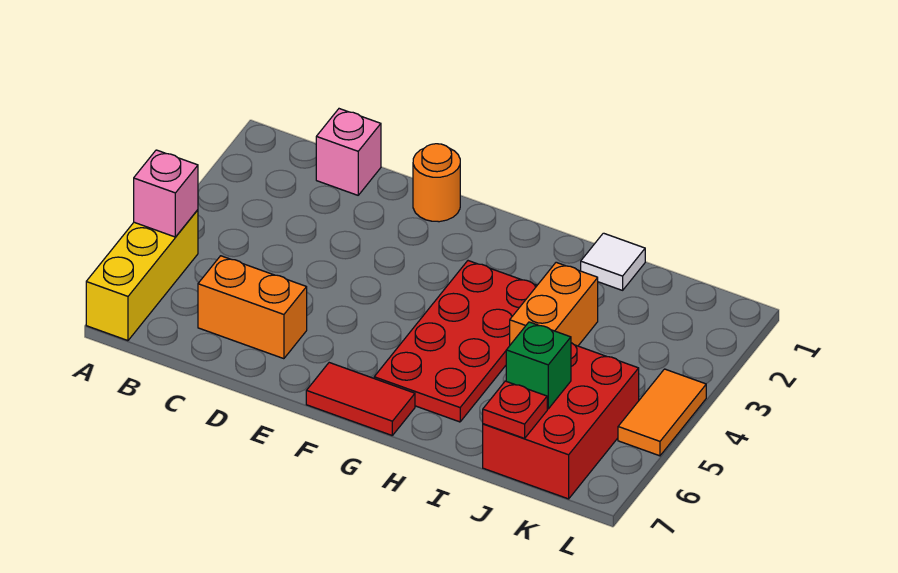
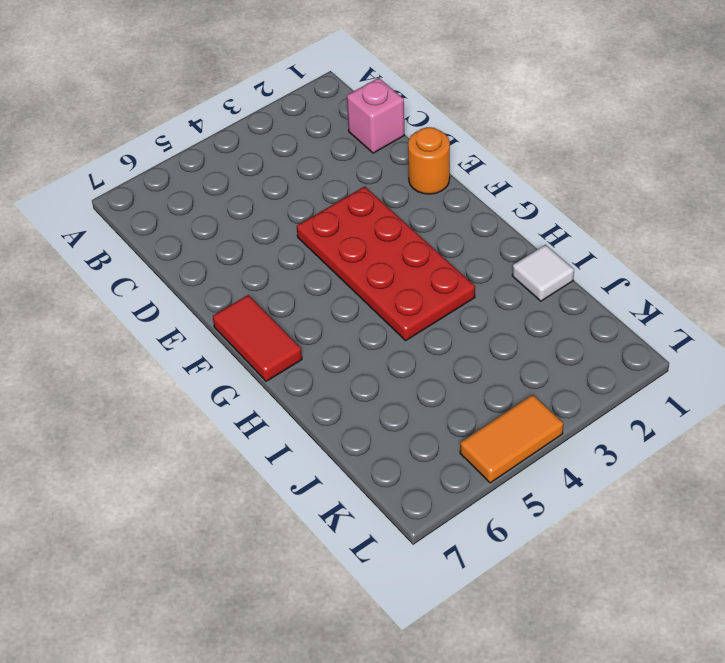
red 2x4 plate [297,187,475,341] -> red 2x4 plate turned to [374,261,537,422]
none -> yellow 1x3 brick [86,210,198,341]
none -> orange 1x2 brick [198,256,307,359]
none -> orange 1x2 brick [510,262,598,346]

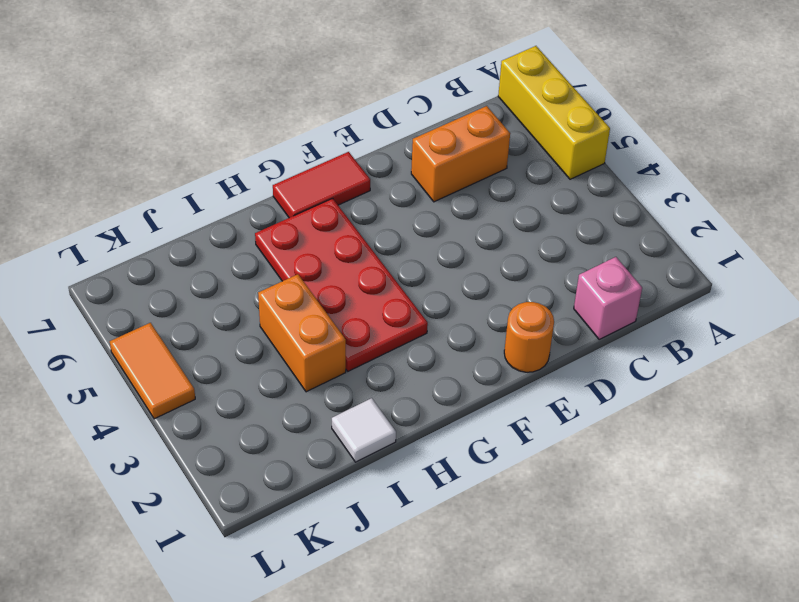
none -> red 2x3 brick [483,343,639,499]
none -> pink 1x1 brick [134,150,198,237]
none -> green 1x1 brick [506,322,571,409]

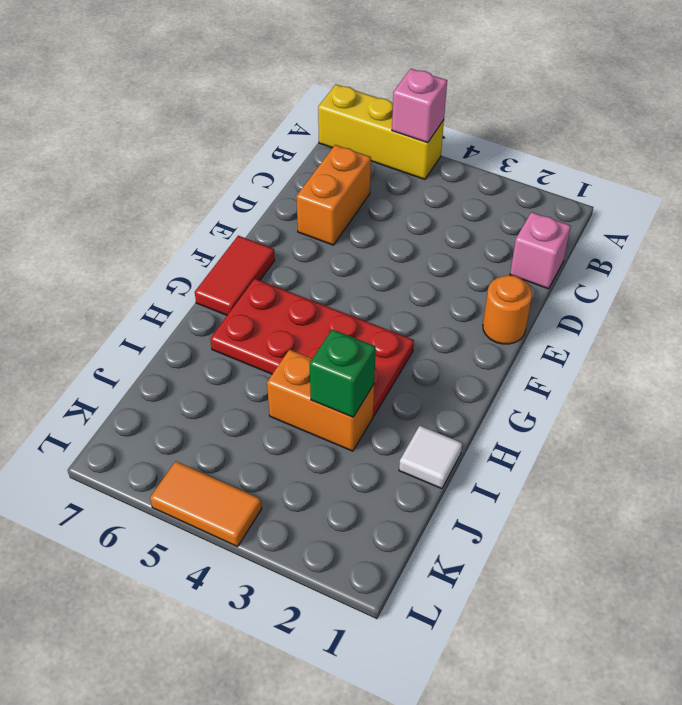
green 1x1 brick [310,329,376,417] -> green 1x1 brick moved to [506,322,571,409]
none -> red 2x3 brick [483,343,639,499]
none -> red 1x1 plate [483,381,547,438]

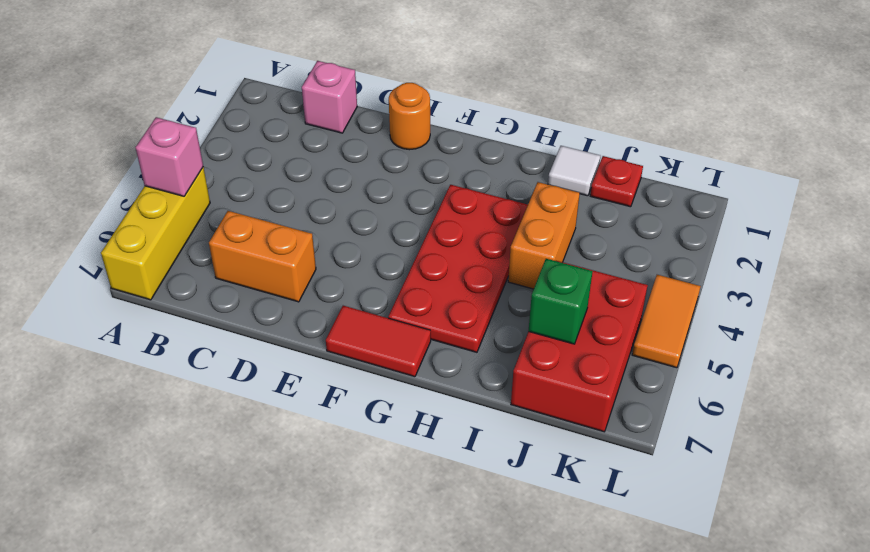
red 1x1 plate [590,156,643,207] -> red 1x1 plate moved to [483,381,547,438]

